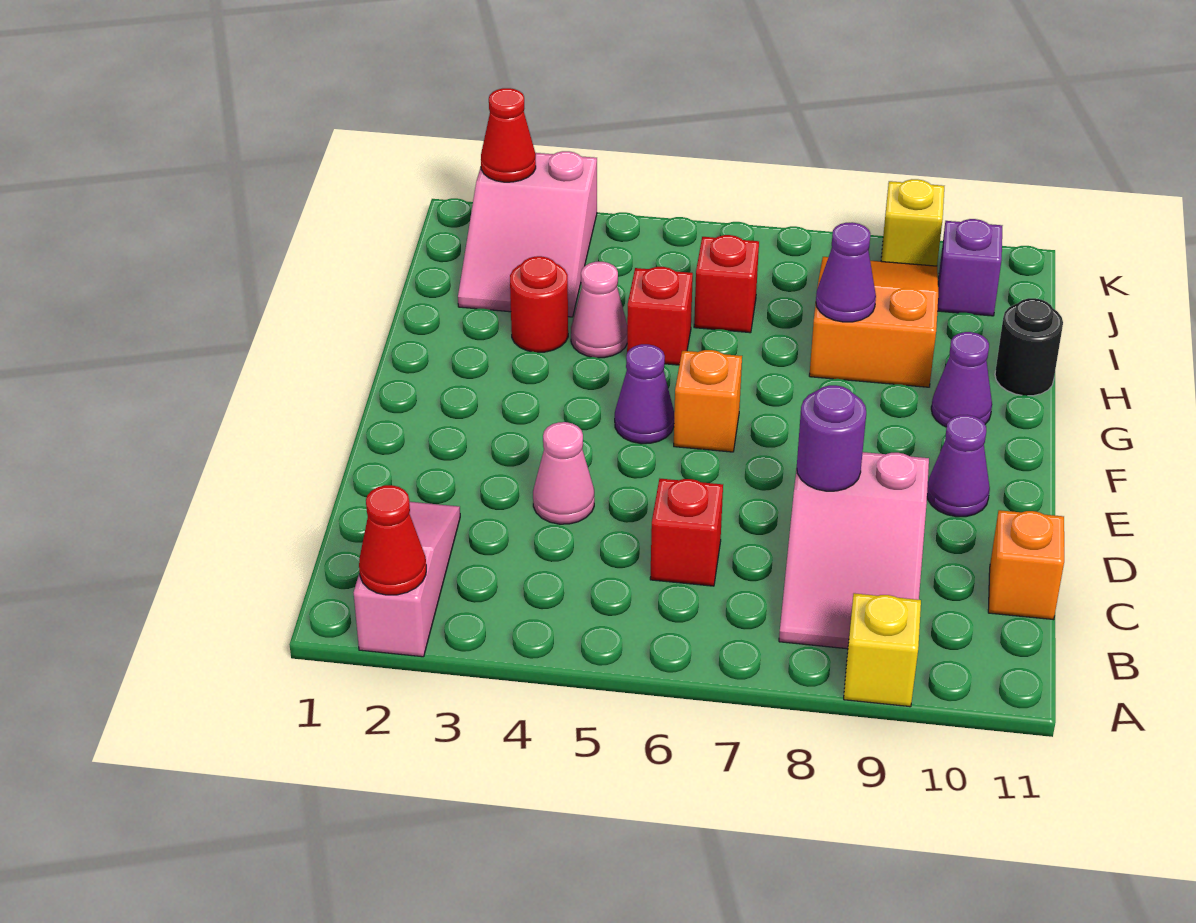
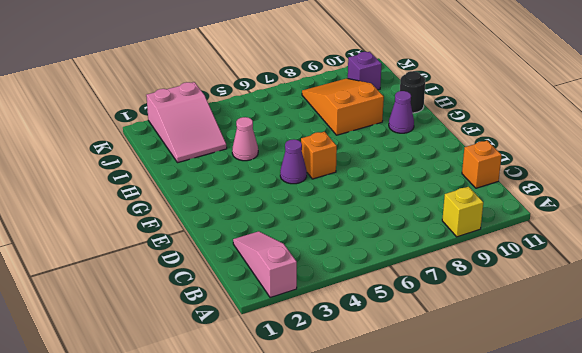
none -> pink 2x3 slope [779,452,929,649]
none -> red 1x1 brick [650,479,723,586]
none -> pink 1x1 cone [533,422,594,524]

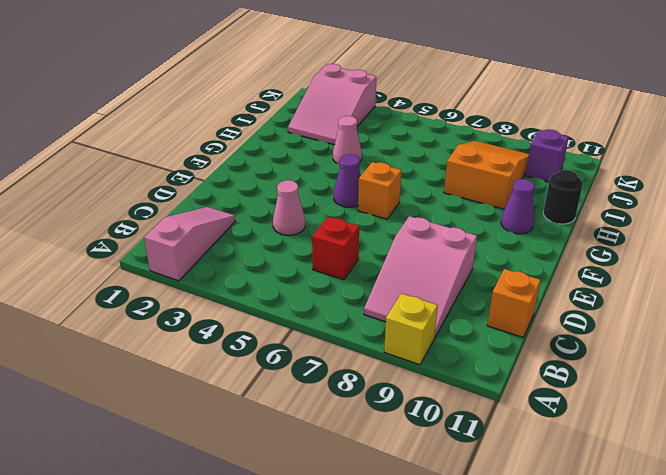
none -> purple 1x1 cone [927,415,990,517]
none -> red 1x1 round brick [510,256,568,352]
none -> red 1x1 brick [627,267,693,365]

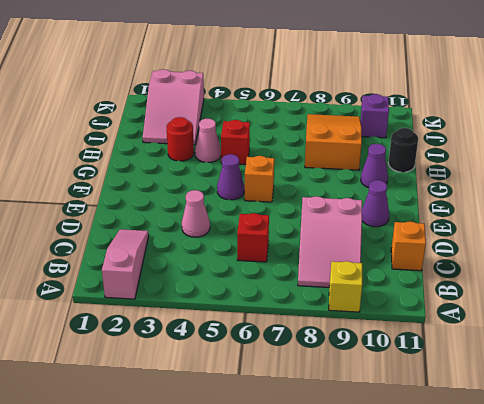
none -> red 1x1 brick [694,235,759,333]
none -> yellow 1x1 brick [881,179,944,266]
none -> red 1x1 cone [359,485,426,595]

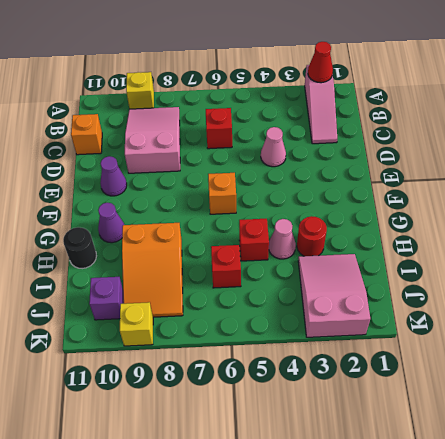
none -> purple 1x1 cone [615,344,674,444]
none -> purple 1x1 round brick [797,385,866,491]
none -> purple 1x1 cone [816,222,876,322]

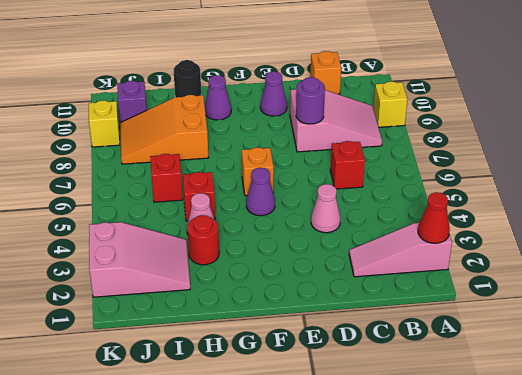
none -> purple 1x1 cone [816,222,876,322]
none -> red 1x1 cone [481,88,536,182]

